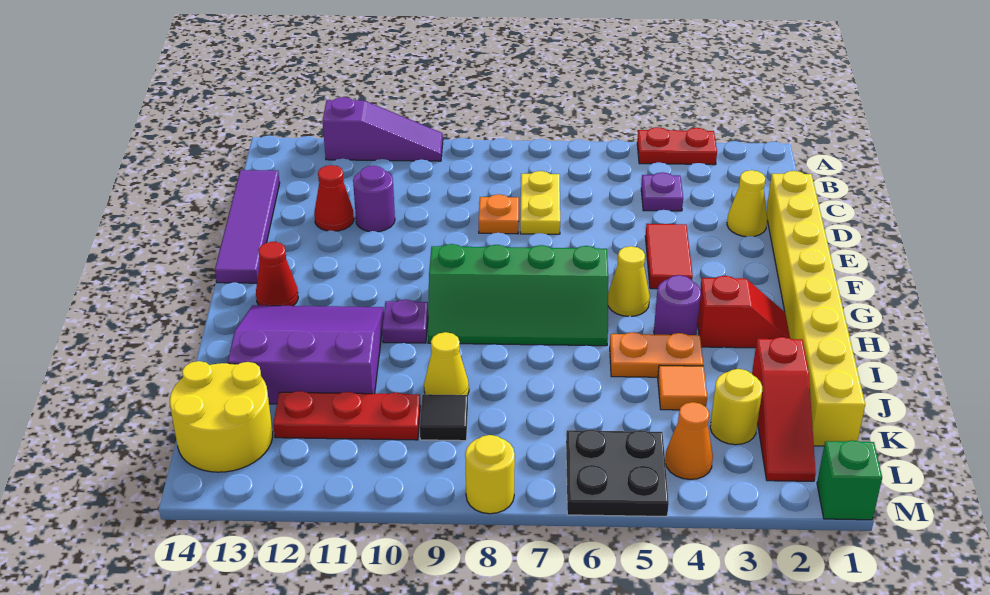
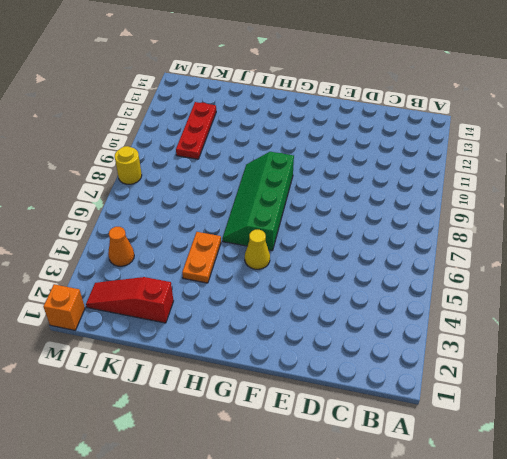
orange 1x1 brick [43,284,85,330] -> green 1x1 brick [817,440,882,520]
none -> red 1x2 plate [637,127,717,165]
none -> purple 1x3 slope [322,97,443,161]
none -> purple 1x1 plate [641,172,683,211]
none -> yellow 1x2 plate [520,171,560,234]

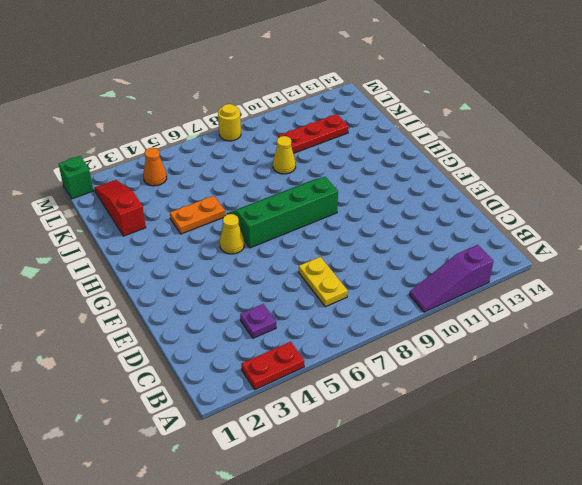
none -> purple 1x4 tile [215,170,280,283]
none -> yellow 1x8 brick [766,171,865,446]
none -> yellow 1x1 cone [727,170,767,237]
none -> orange 1x1 plate [479,194,519,234]

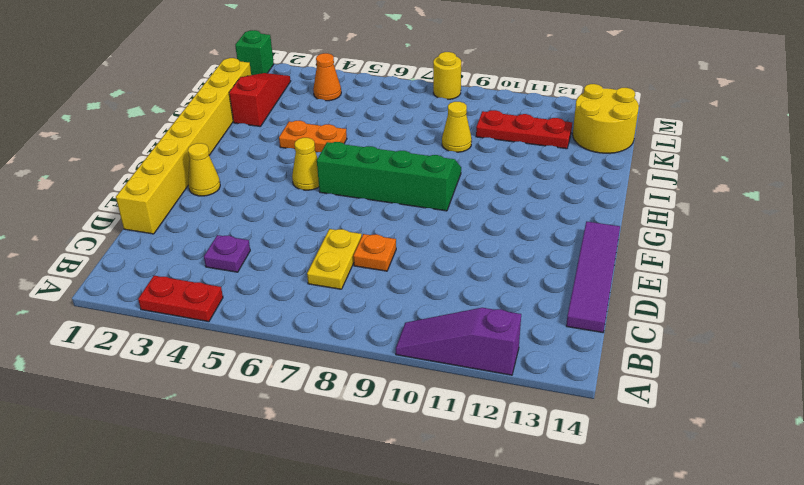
yellow 1x1 cone [188,143,220,196] -> yellow 1x1 cone moved to [727,170,767,237]
none -> purple 1x1 round brick [353,166,395,232]
none -> red 1x1 cone [314,165,354,231]
none -> red 1x2 tile [645,224,693,289]
none -> red 1x1 cone [256,242,298,306]

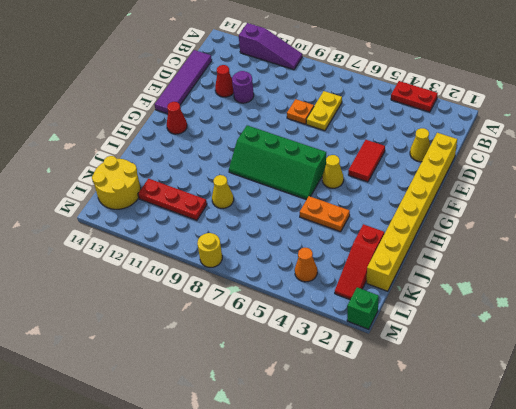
none -> purple 1x1 plate [641,172,683,211]
none -> red 1x2 slope [698,276,790,348]
none -> purple 1x1 round brick [654,275,701,335]
none -> purple 1x1 plate [382,300,428,343]

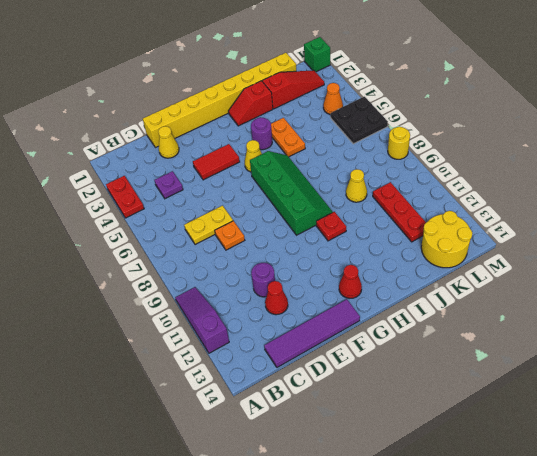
red 1x2 slope [228,81,273,126] -> red 1x2 slope turned to [698,276,790,348]
red 1x1 plate [316,212,346,241] -> purple 1x1 plate [382,300,428,343]
none -> purple 3x3 slope [228,305,384,404]
none -> orange 1x1 tile [658,365,707,410]
none -> yellow 1x1 round brick [710,369,762,445]
none -> black 1x1 tile [420,394,468,441]

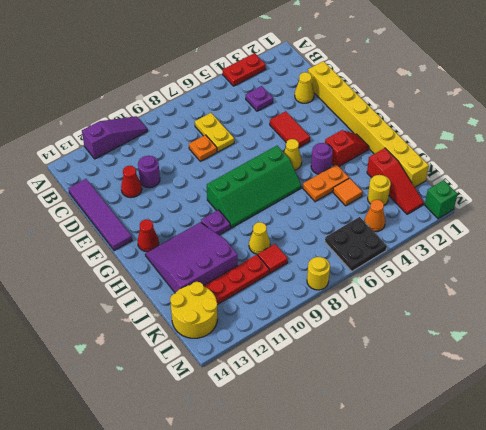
red 1x1 tile [258,244,288,273] -> black 1x1 tile [420,394,468,441]

